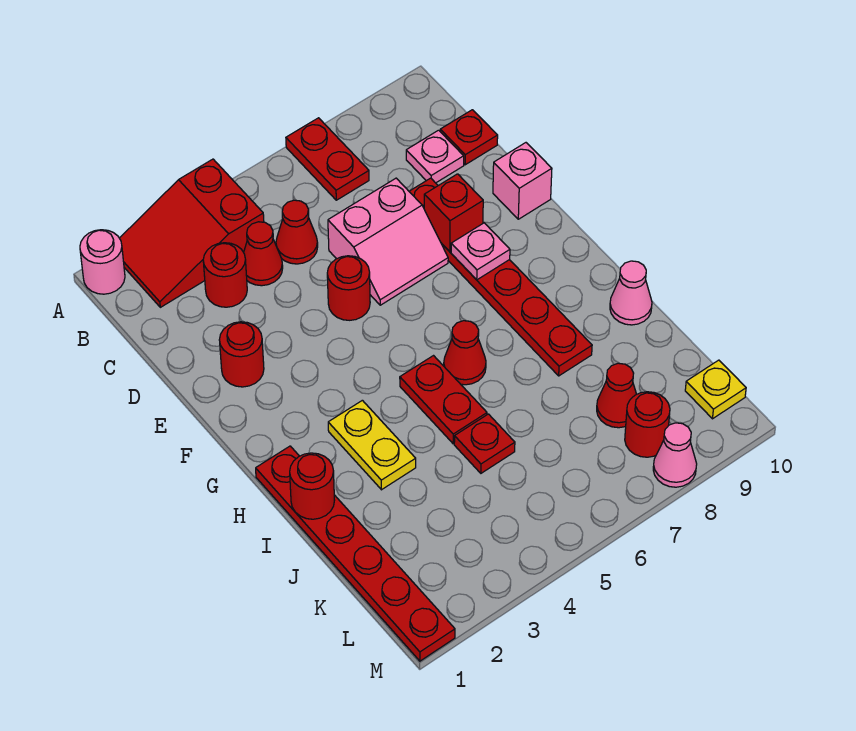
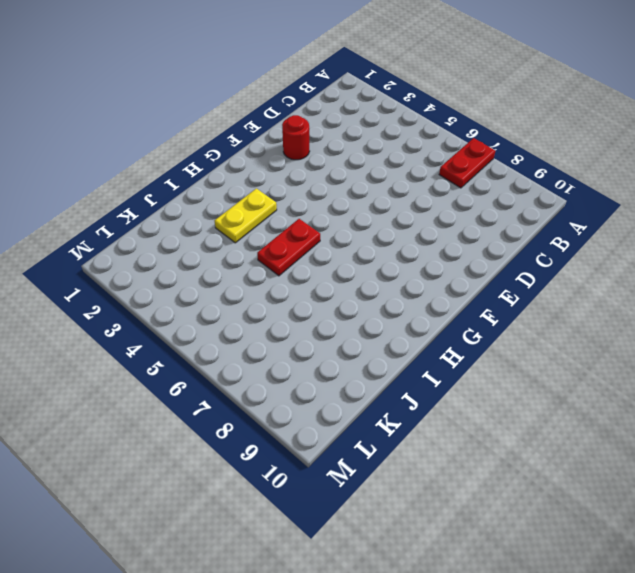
none -> pink 1x1 round brick [80,230,125,294]
none -> red 2x3 slope [120,159,264,307]
none -> red 1x1 round brick [203,243,247,307]

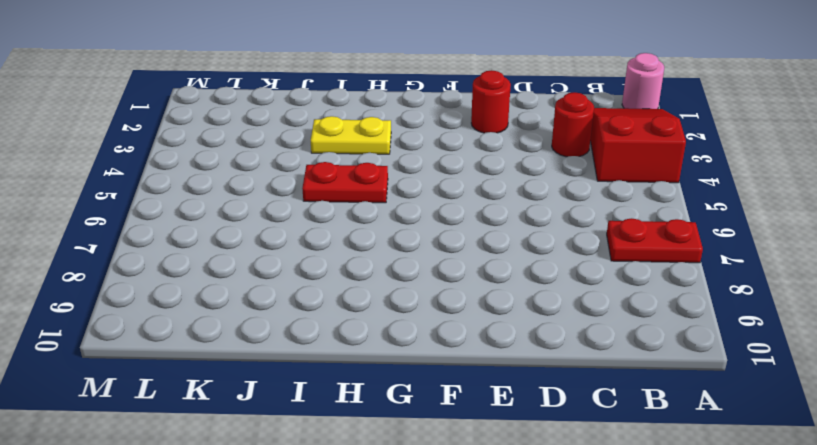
none -> red 1x1 cone [244,222,283,286]
none -> red 1x1 cone [276,200,318,264]
none -> pink 1x1 plate [406,130,464,183]

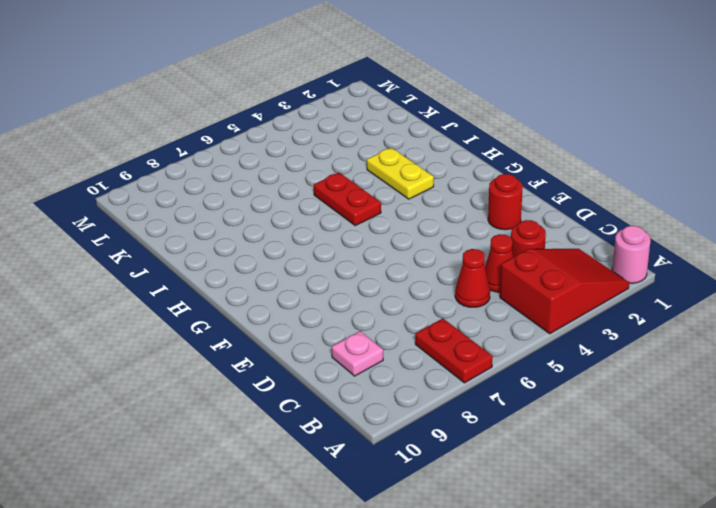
none -> red 1x1 plate [440,110,498,165]
none -> pink 2x2 slope [328,178,448,305]
none -> red 1x6 plate [409,178,592,376]

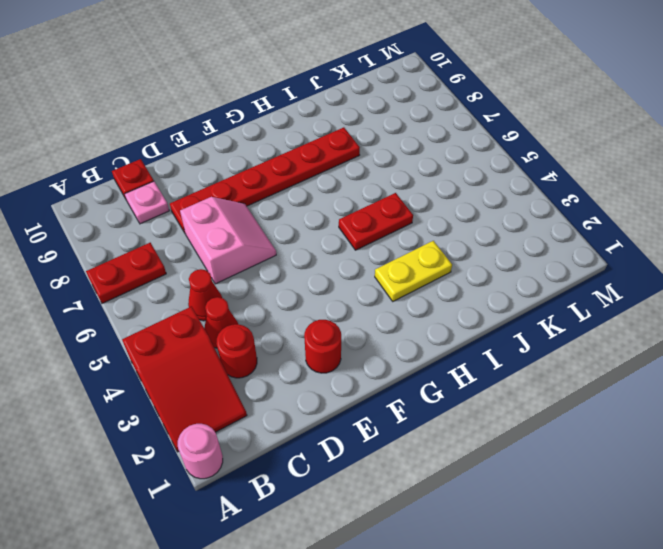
none -> red 1x1 round brick [327,256,370,320]
none -> pink 1x1 brick [493,143,552,219]
none -> red 1x6 plate [256,446,455,661]

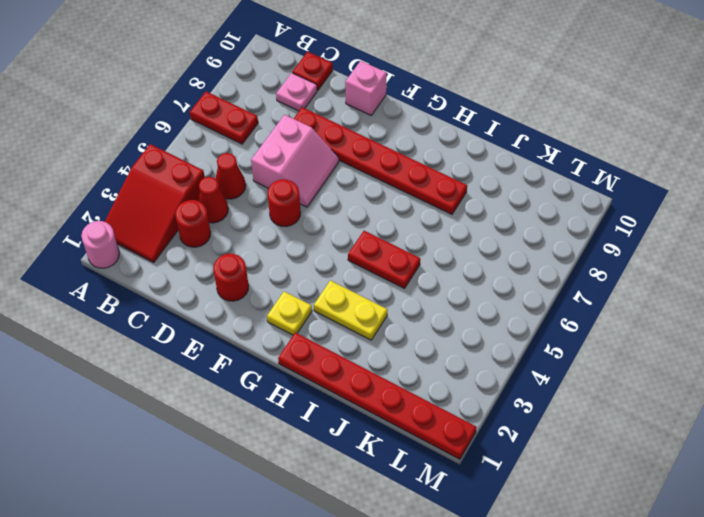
yellow 1x1 plate [267,292,312,335] -> yellow 1x1 plate moved to [685,360,746,419]
none -> red 1x1 cone [444,321,486,385]
none -> pink 1x1 cone [610,261,652,325]
none -> red 1x1 plate [454,414,515,473]

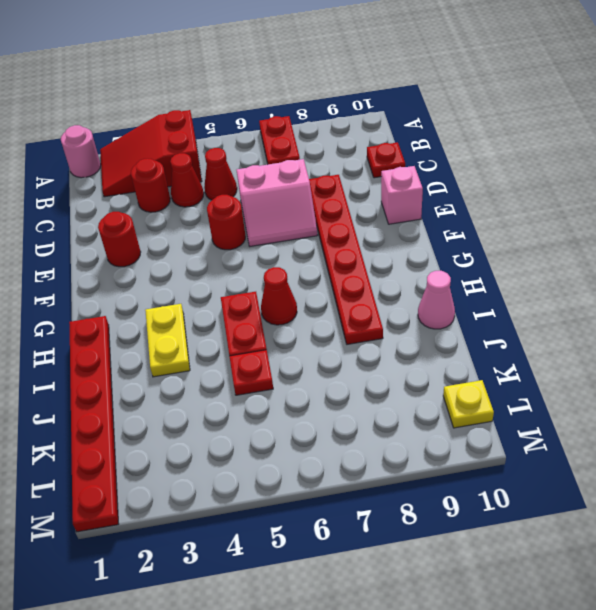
none -> pink 1x1 plate [406,130,464,183]
none -> red 1x1 cone [597,363,637,428]
none -> red 1x1 round brick [625,392,670,457]

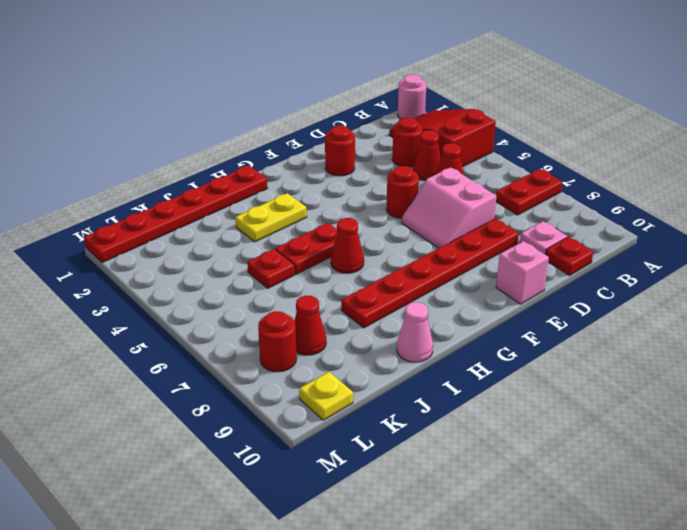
none -> pink 1x1 cone [653,423,697,487]
none -> red 1x1 brick [424,174,483,252]
none -> pink 1x1 plate [451,223,510,280]

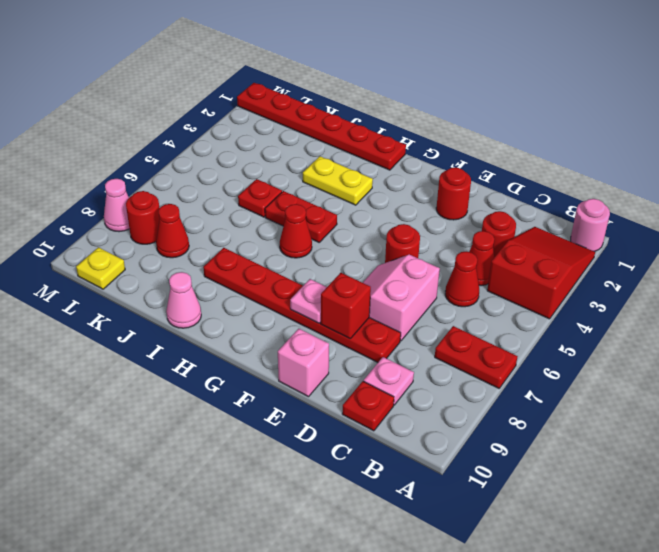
none -> red 1x1 round brick [290,453,335,519]

